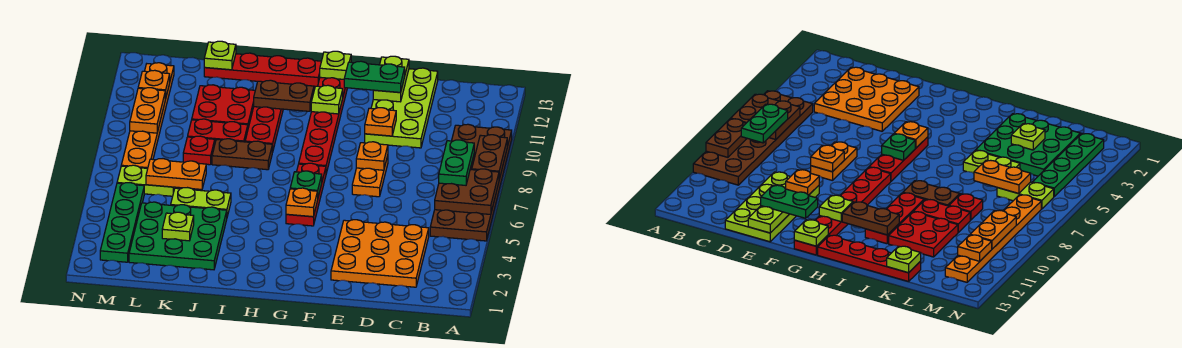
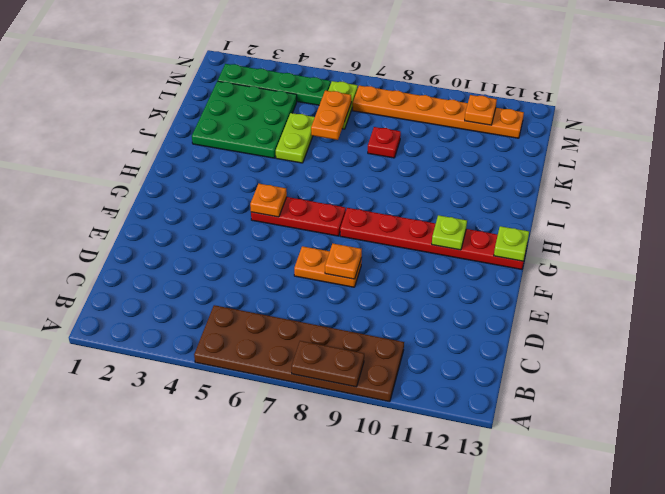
none -> orange 3x3 plate [331,220,429,287]
none -> lime 2x4 plate [365,68,438,148]
none -> red 1x4 plate [204,53,321,86]
none -> brown 1x2 plate [212,139,272,170]

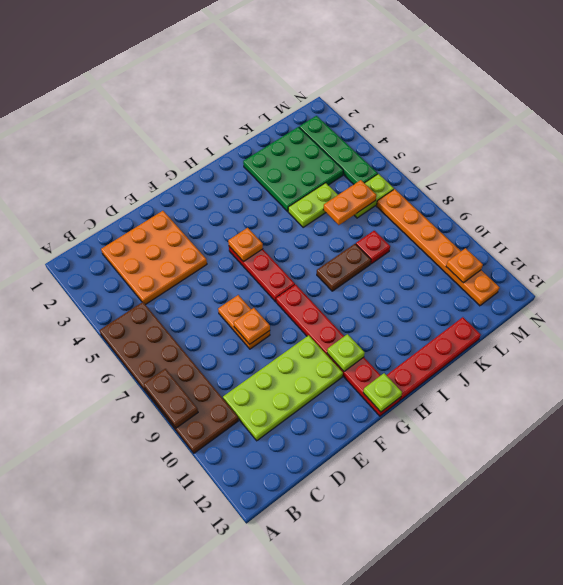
lime 2x4 plate [223,335,343,441] -> lime 2x4 plate turned to [365,68,438,148]
none -> red 1x3 plate [245,107,283,152]
none -> red 1x2 plate [188,119,248,142]
none -> red 2x2 plate [192,85,255,128]
none -> brown 2x2 plate [435,169,499,215]

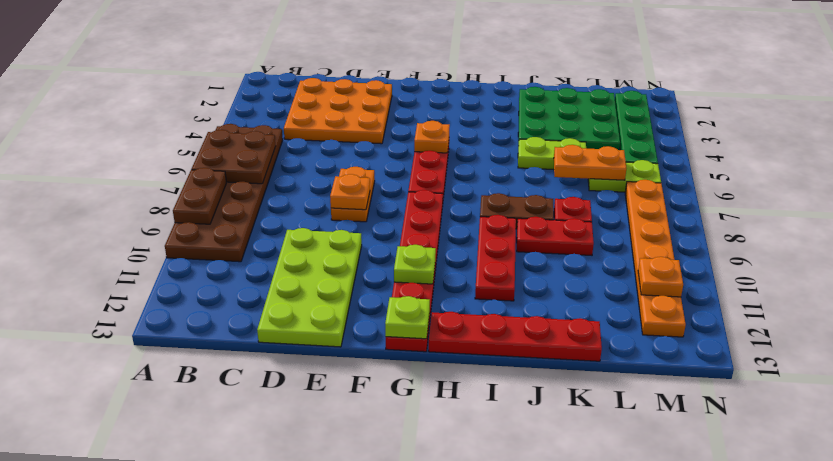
none -> red 2x2 plate [192,85,255,128]
none -> orange 1x1 plate [365,108,396,136]
none -> lime 1x2 plate [373,56,409,102]
none -> green 1x1 plate [290,171,322,196]

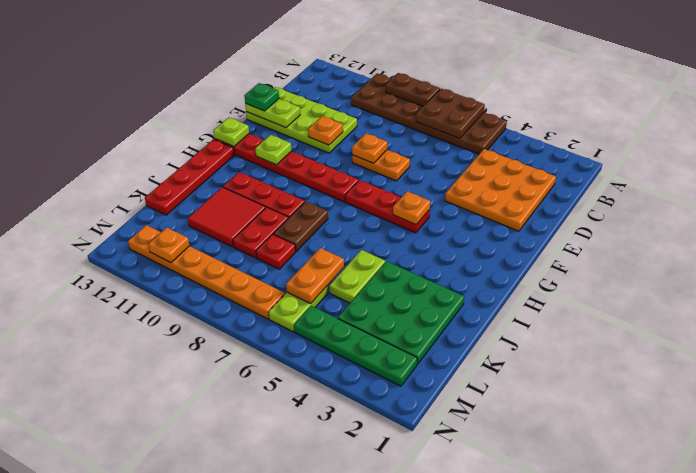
green 1x1 plate [244,83,279,111] -> green 1x1 plate moved to [290,171,322,196]
red 2x2 tile [188,187,266,247] -> red 2x2 plate [192,85,255,128]
none -> brown 1x2 plate [254,80,314,111]
none -> lime 1x1 plate [162,212,194,241]
none -> lime 1x1 plate [204,41,236,70]
none -> orange 1x2 plate [130,88,165,133]

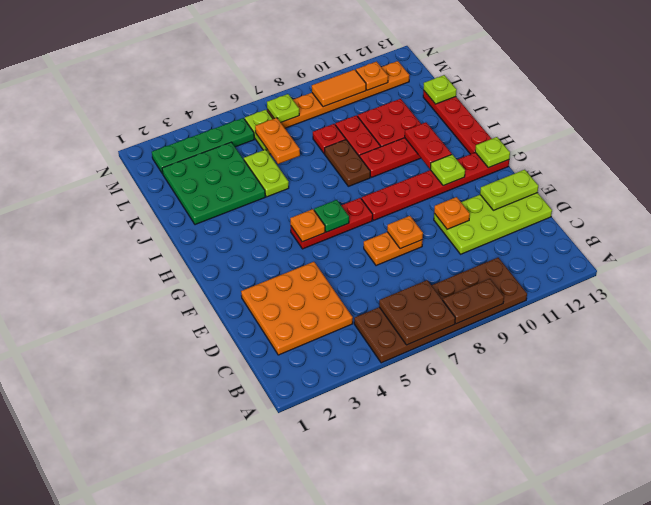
red 1x2 plate [405,122,452,169] -> brown 1x2 plate [254,80,314,111]
lime 1x1 plate [267,94,299,122] -> lime 1x1 plate moved to [162,212,194,241]
orange 1x2 tile [312,70,366,107] -> orange 1x2 plate [130,88,165,133]
none -> green 1x2 plate [439,140,474,185]
none -> green 1x2 plate [344,61,405,92]

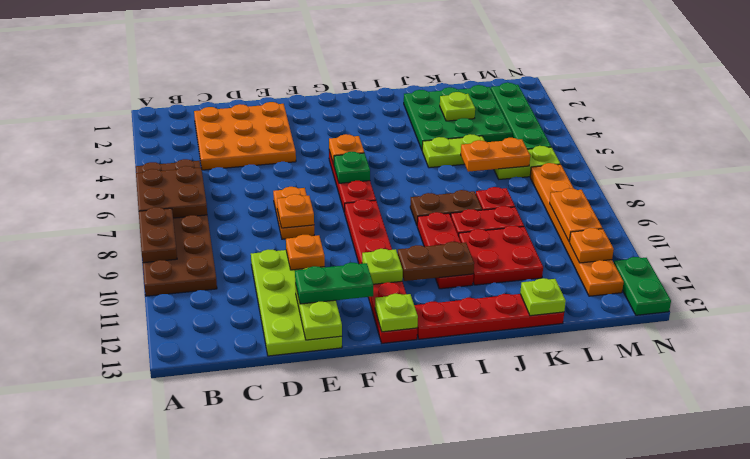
green 1x2 plate [614,257,671,315] -> green 1x2 plate moved to [439,140,474,185]

